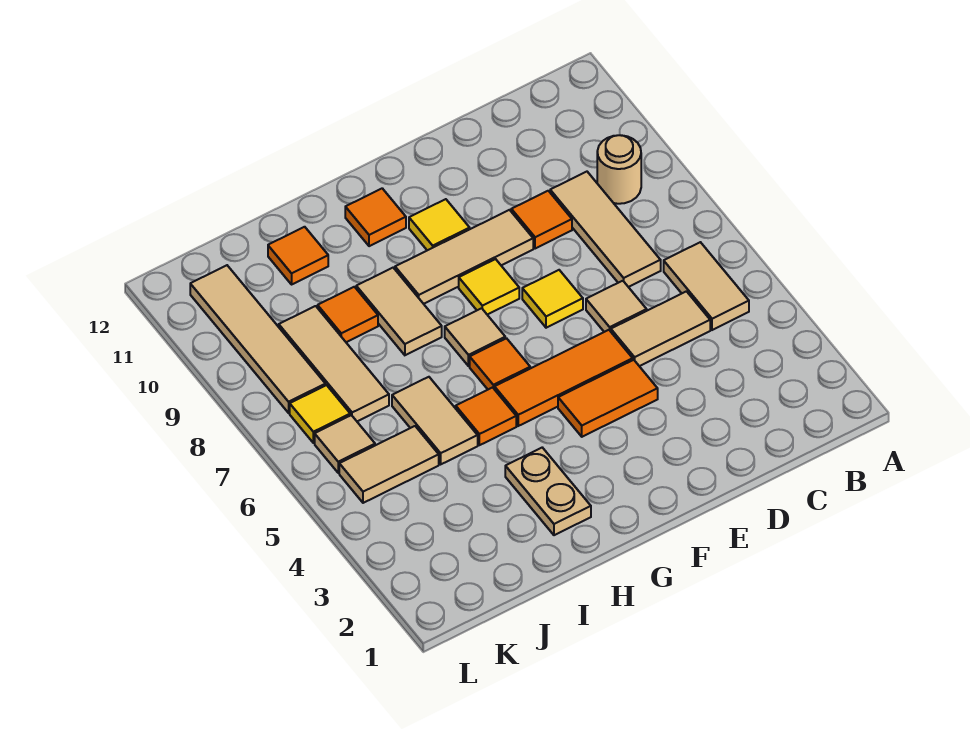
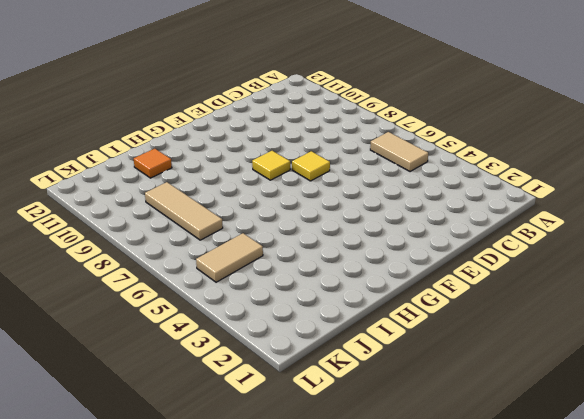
none -> tan 1x1 round brick [597,135,641,204]
none -> tan 1x2 tile [611,291,710,366]
none -> tan 1x3 tile [550,172,661,287]

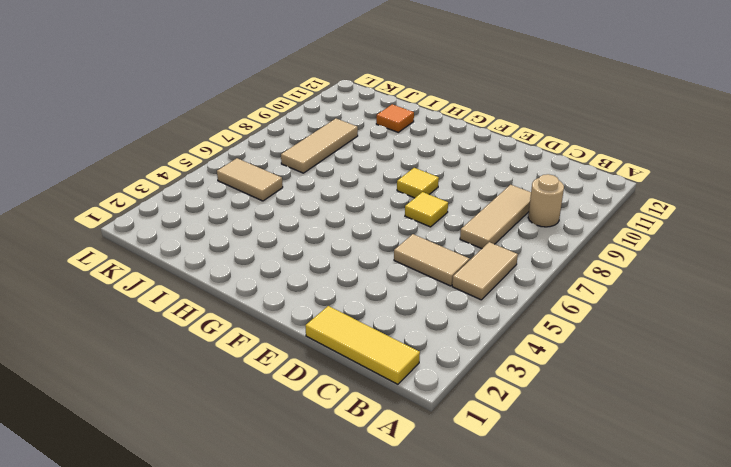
yellow 1x3 tile [305,306,420,384] -> none
none -> tan 1x1 tile [586,281,647,332]
none -> orange 1x1 tile [511,191,572,249]
none -> orange 1x2 tile [558,360,658,437]

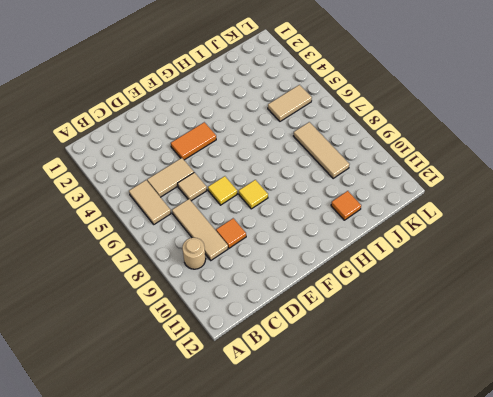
none -> orange 1x3 tile [495,330,633,426]
none -> tan 1x3 tile [395,210,533,304]
none -> yellow 1x1 tile [409,199,470,250]

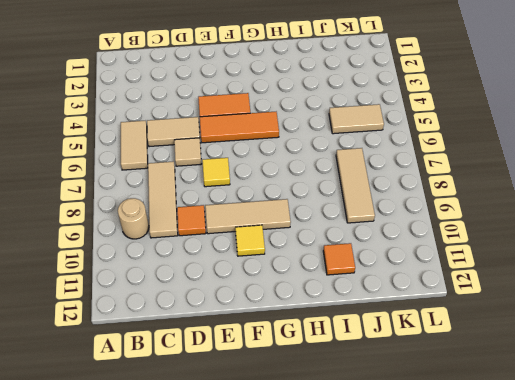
none -> yellow 1x1 tile [459,259,519,315]
none -> orange 1x1 tile [470,338,530,389]
none -> tan 1x1 tile [445,308,505,366]

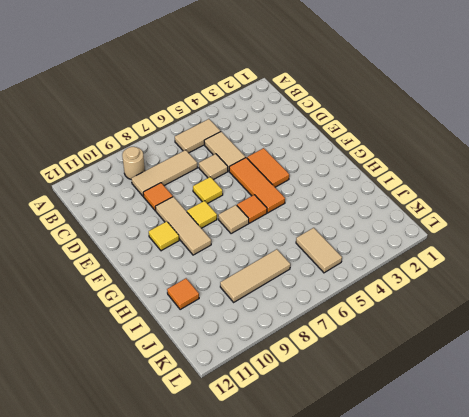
none -> orange 1x1 tile [345,188,406,246]
none -> tan 1x2 plate [505,448,591,535]
none -> orange 1x1 tile [456,388,516,445]

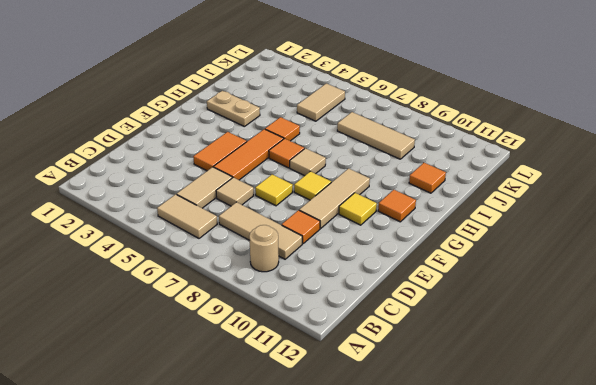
none -> tan 1x2 tile [356,268,442,355]
none -> tan 1x2 tile [392,377,478,464]
none -> orange 1x1 tile [318,287,378,342]

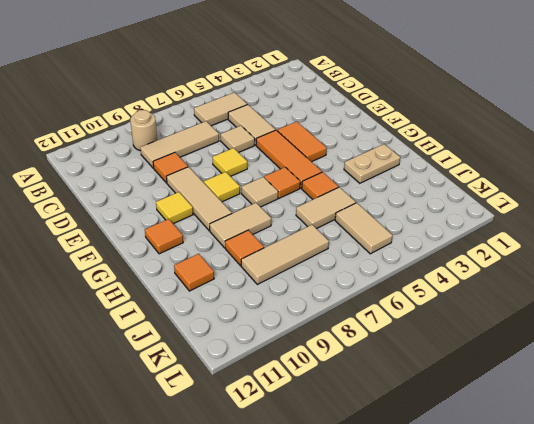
none -> tan 1x1 tile [315,415,375,473]
none -> yellow 1x1 tile [290,385,350,443]
none -> tan 1x4 tile [190,265,325,413]

